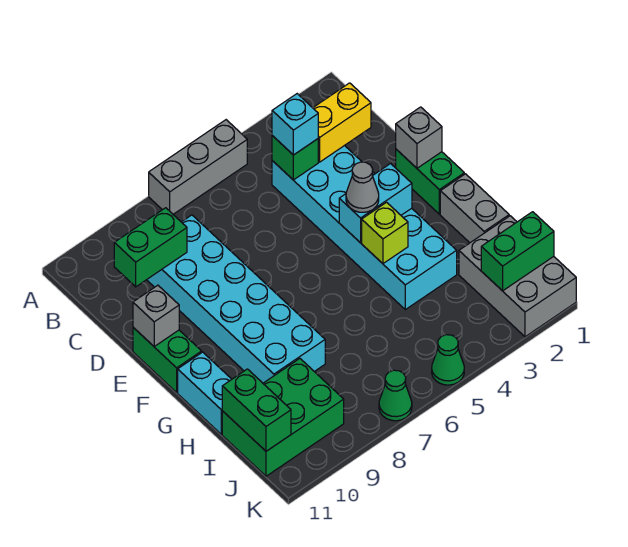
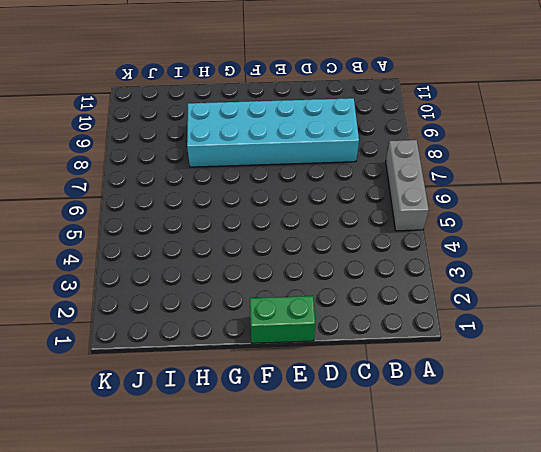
none -> cyan 2x6 brick [272,145,457,310]
none -> green 1x2 brick [133,327,202,392]
none -> grey 1x2 brick [440,174,509,243]

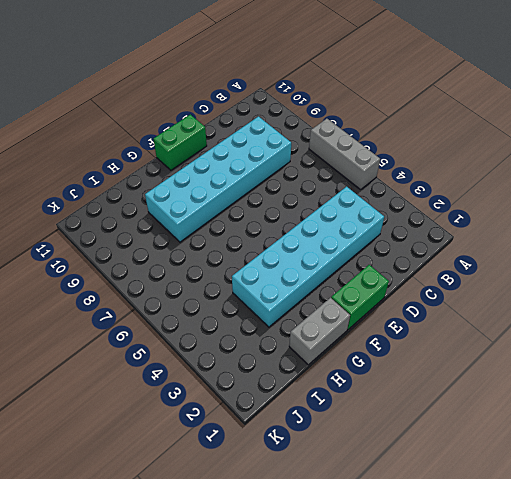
none -> cyan 1x2 brick [178,352,232,434]
none -> grey 2x3 brick [459,216,576,337]
none -> green 2x3 brick [222,359,344,476]

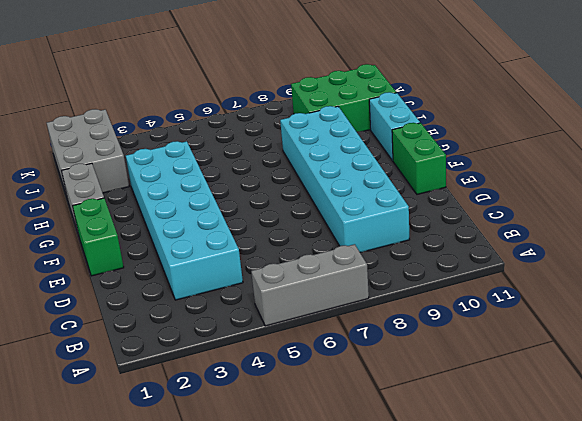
none -> green 1x1 cone [432,335,464,385]
none -> green 1x1 cone [379,370,412,421]
none -> yellow 1x2 brick [313,83,371,162]

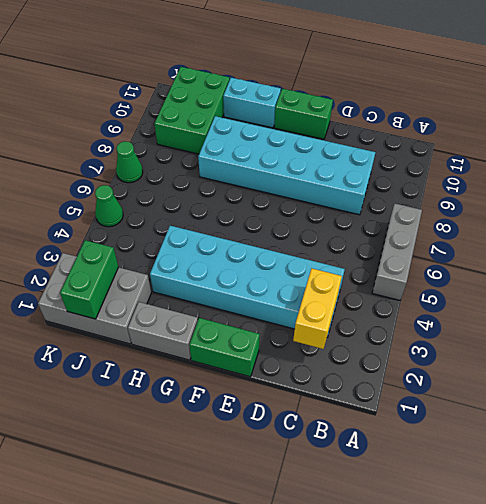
none -> green 1x1 brick [272,136,318,180]
none -> green 1x2 brick [114,208,187,287]
none -> grey 1x1 brick [396,107,442,168]

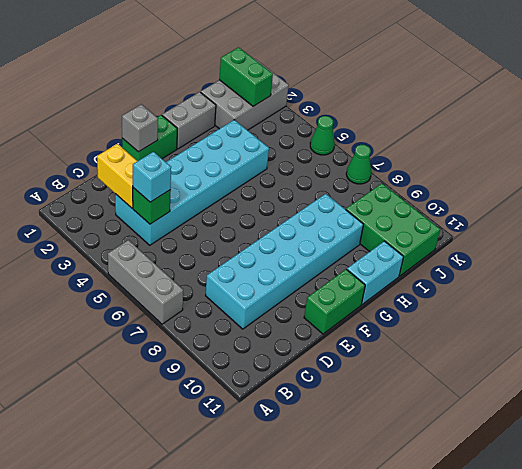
none -> green 1x2 brick [114,208,187,287]
none -> grey 1x1 brick [133,285,179,346]
none -> cyan 1x2 brick [339,164,412,243]

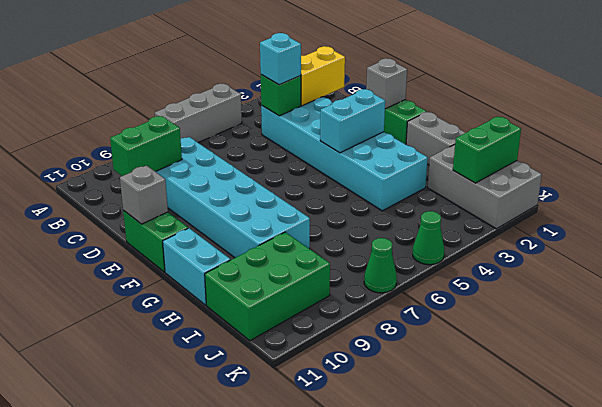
none -> lime 1x1 brick [362,202,408,263]
none -> green 1x2 brick [222,369,291,451]
none -> grey 1x1 cone [346,162,379,212]

